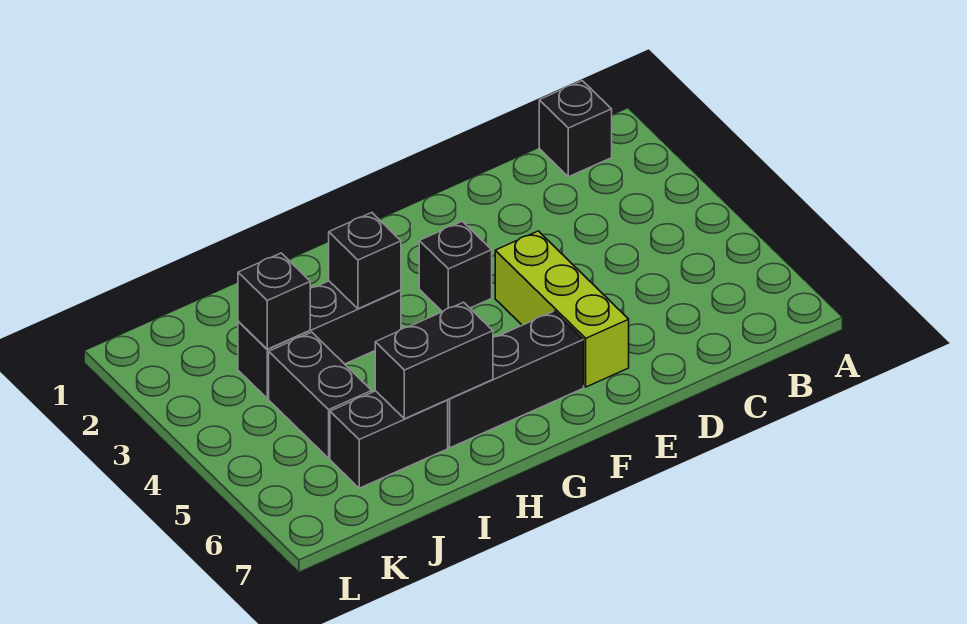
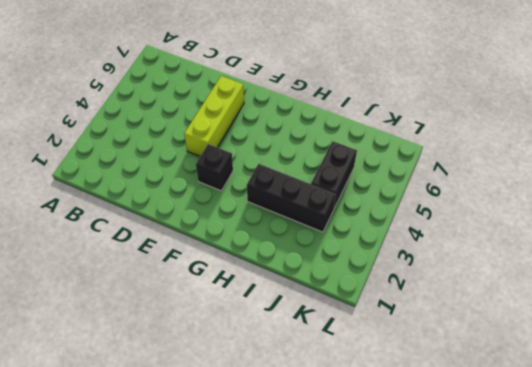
none -> black 1x1 brick [539,81,612,177]
none -> black 1x3 brick [448,311,584,448]

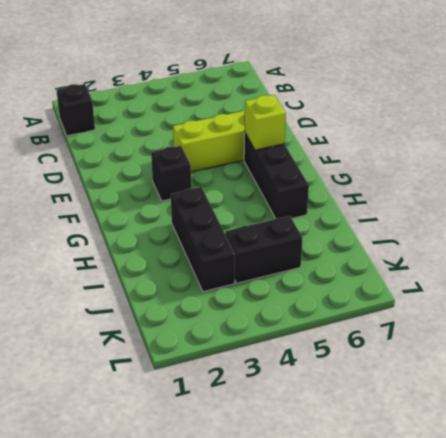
lime 1x1 brick [245,95,286,150] -> none
none -> black 1x2 brick [330,391,448,488]
none -> black 1x1 brick [329,213,401,309]

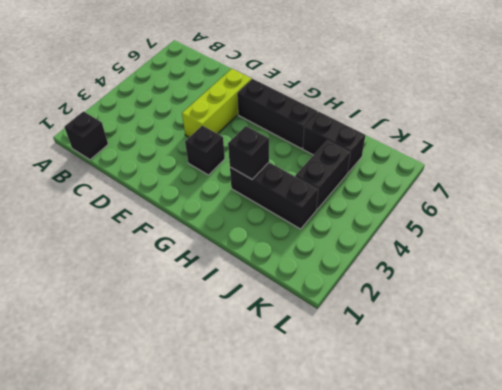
none -> black 1x2 brick [375,302,493,419]
none -> black 1x1 brick [238,253,310,349]

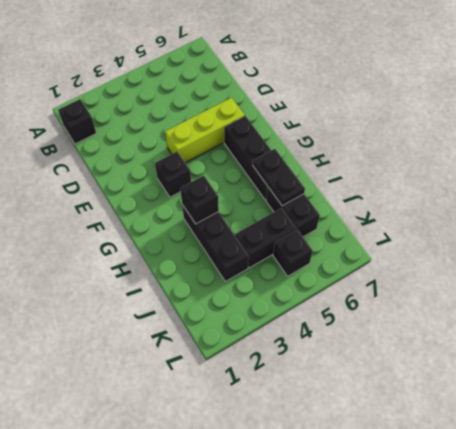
black 1x2 plate [253,149,305,206] -> black 1x2 brick [375,302,493,419]
black 1x1 brick [273,229,313,276] -> black 1x1 brick moved to [238,253,310,349]

